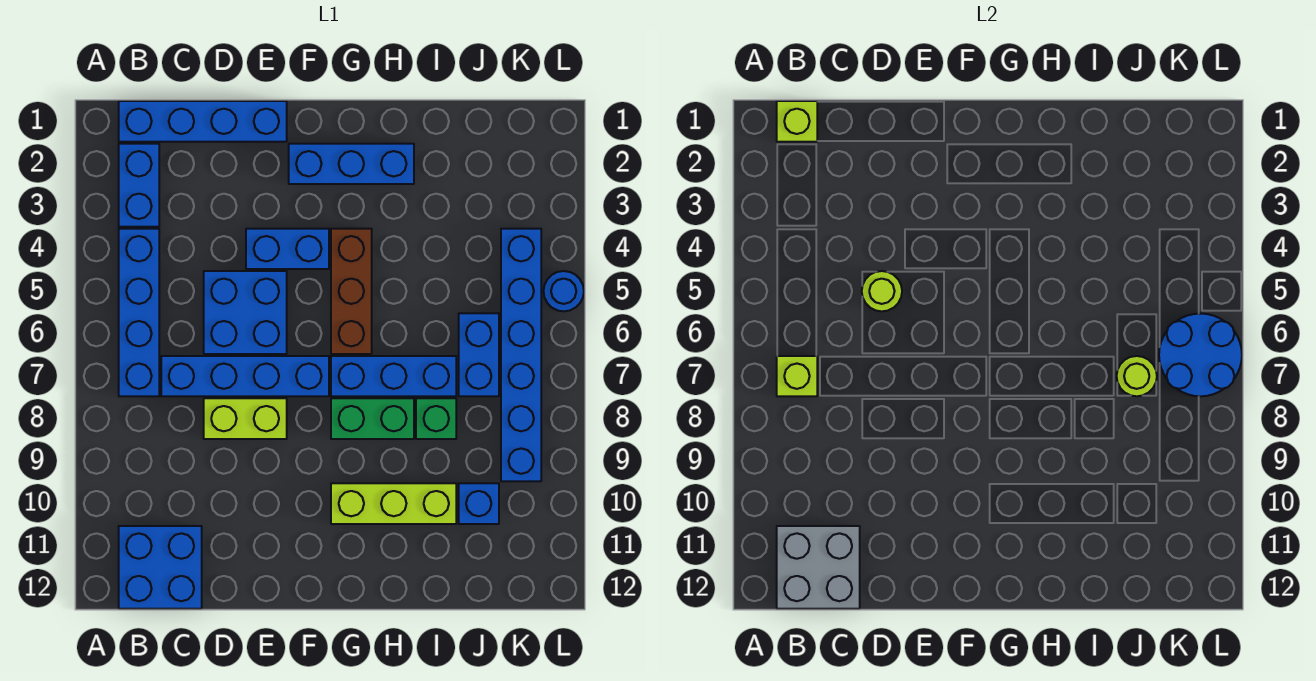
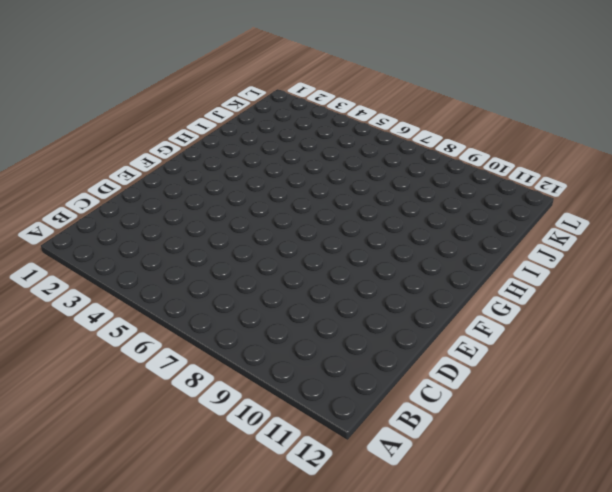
none -> blue 1x4 brick [119,101,287,142]
none -> blue 1x2 brick [119,144,159,227]
none -> blue 1x4 brick [119,229,159,396]

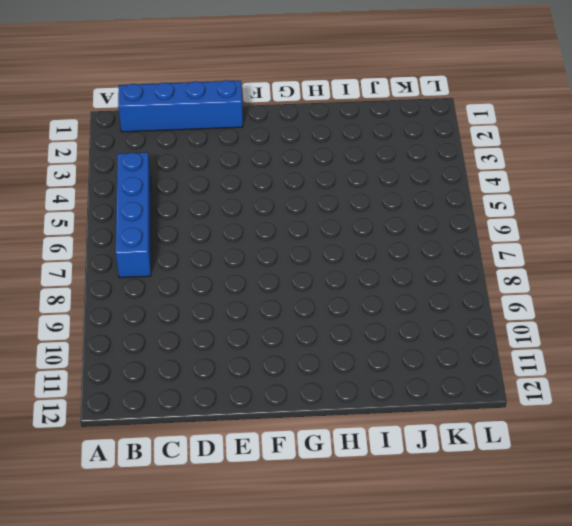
none -> blue 1x2 brick [119,144,159,227]
none -> blue 2x2 brick [119,526,202,609]
none -> blue 1x4 brick [161,356,329,396]

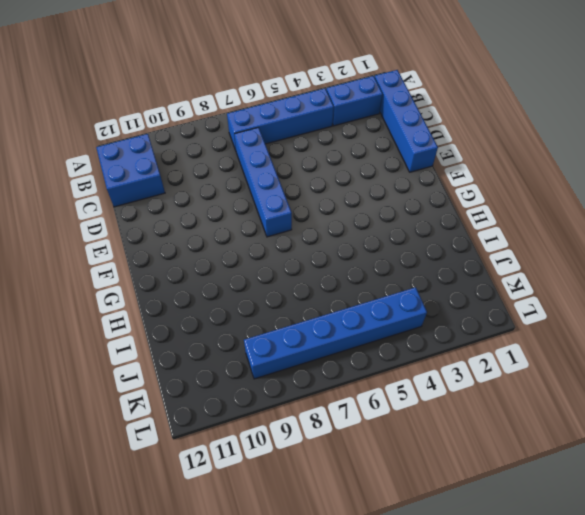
none -> blue 2x2 brick [204,271,287,354]
none -> lime 1x2 brick [204,398,287,439]
none -> blue 1x2 brick [246,229,329,269]

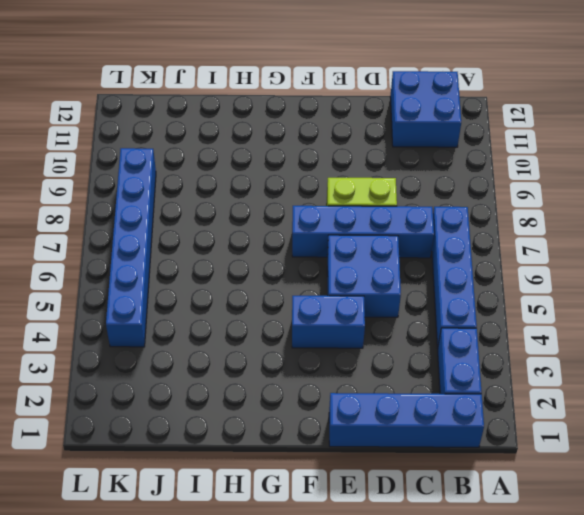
none -> blue 1x3 brick [289,144,414,184]
none -> brown 1x3 brick [331,229,372,354]
none -> blue 1x3 brick [331,356,456,396]

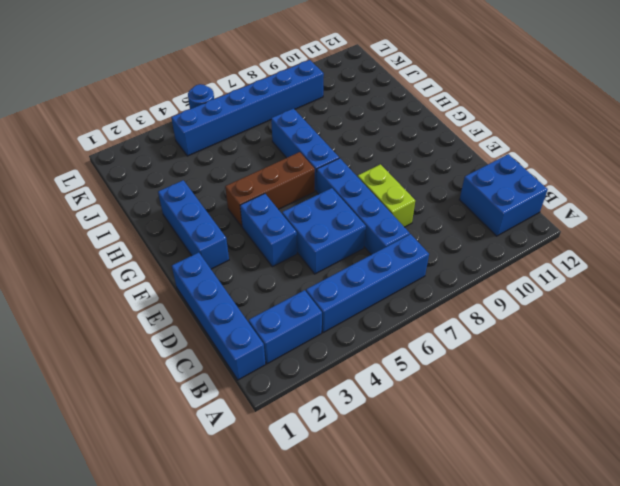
none -> green 1x2 brick [331,398,414,439]
none -> lime 1x3 brick [331,483,456,524]
none -> green 1x1 brick [416,398,456,439]

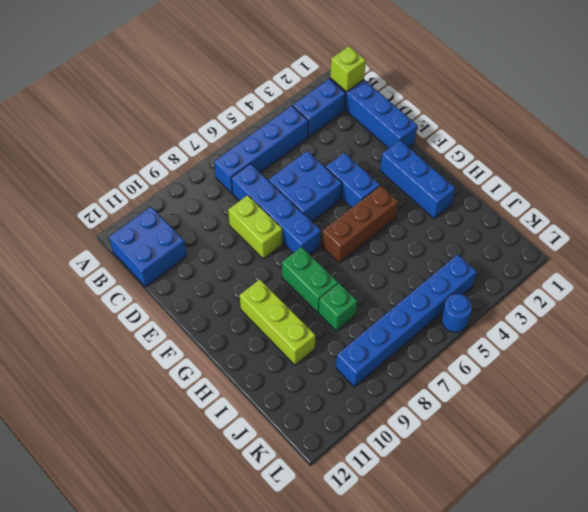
none -> blue 1x3 brick [331,356,456,396]
none -> blue 1x2 brick [459,313,499,396]
none -> blue 1x1 brick [459,483,499,524]

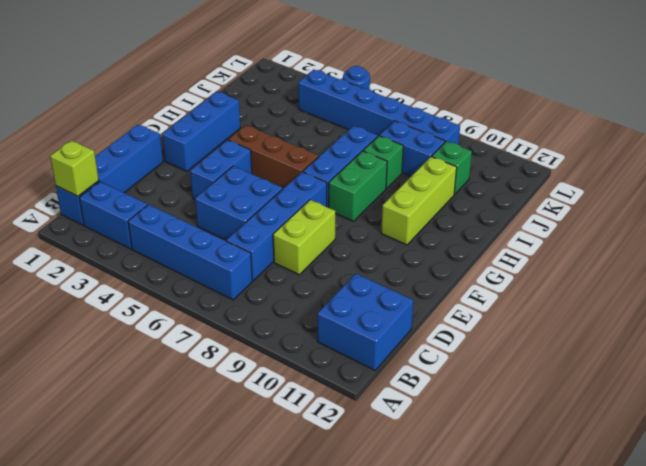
blue 1x2 brick [380,121,445,176] -> blue 1x2 brick moved to [459,313,499,396]
green 1x1 brick [432,141,472,194] -> blue 1x1 brick [459,483,499,524]
none -> lime 1x1 brick [777,356,817,396]
none -> grey 2x2 brick [777,526,860,609]
none -> lime 1x1 round brick [862,271,902,311]

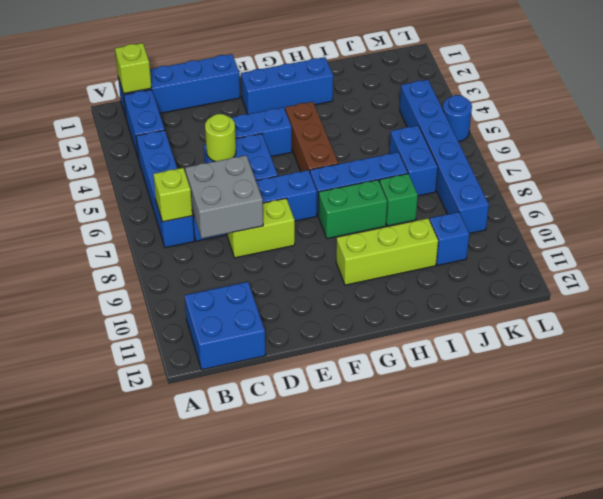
grey 2x2 brick [185,155,263,238] -> grey 2x2 brick moved to [777,526,860,609]
none -> lime 1x1 round brick [1117,356,1157,396]
none -> blue 2x2 round brick [1159,314,1242,396]

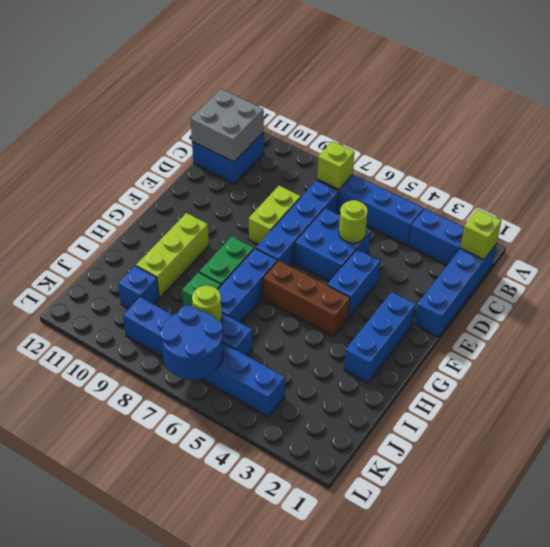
none -> blue 1x1 round brick [544,271,584,311]

